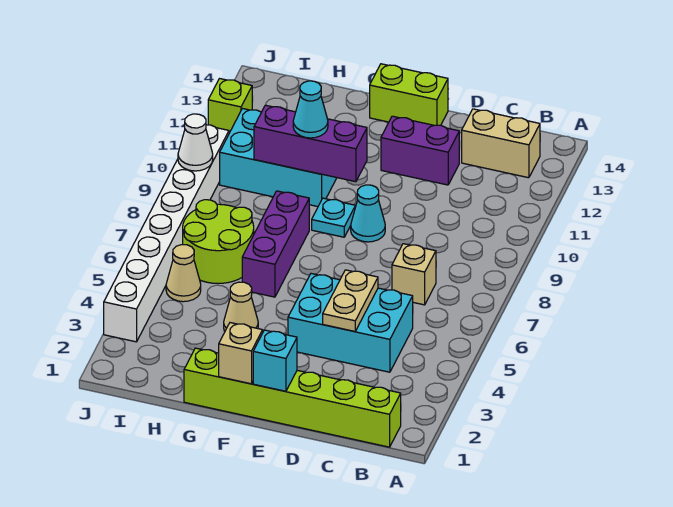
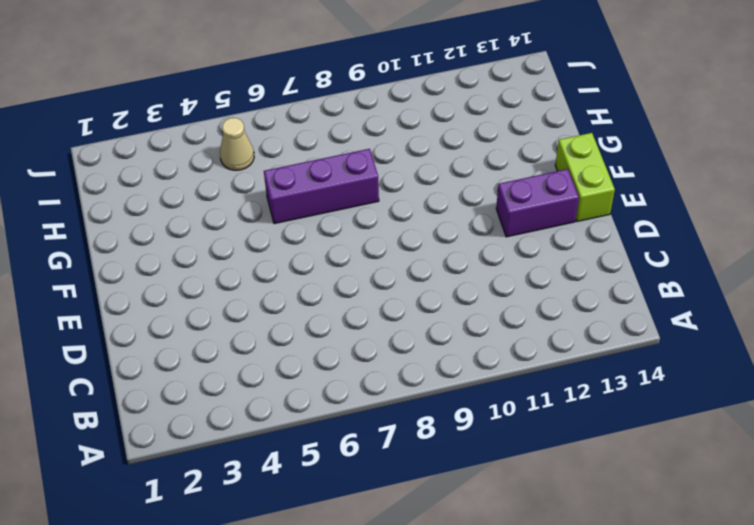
purple 1x2 brick [496,169,579,237] -> purple 1x2 brick turned to [381,116,459,185]
none -> lime 1x6 brick [184,348,401,447]
none -> tan 1x2 brick [462,109,540,178]
none -> cyan 2x3 brick [288,274,413,372]

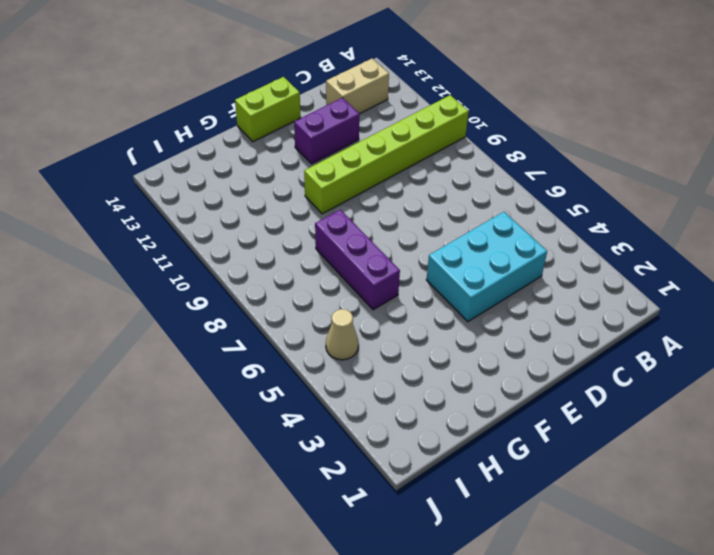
lime 1x6 brick [304,95,469,214] -> lime 1x6 brick moved to [184,348,401,447]
none -> tan 1x1 brick [392,244,436,305]
none -> cyan 1x1 cone [351,185,385,242]
none -> cyan 1x1 plate [312,198,355,237]

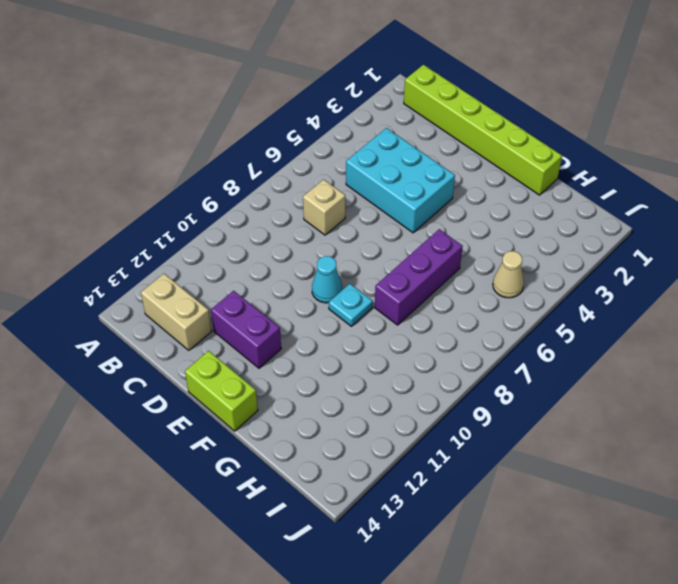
none -> tan 1x1 cone [224,282,258,331]
none -> cyan 2x3 brick [220,109,337,207]
none -> lime 2x2 round brick [183,200,254,284]

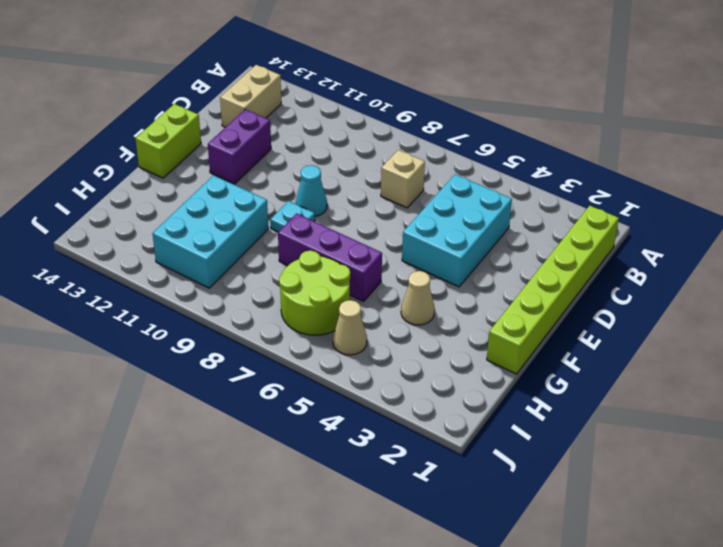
none -> white 1x8 brick [104,125,229,342]
none -> lime 1x1 brick [208,79,252,133]
none -> tan 1x2 plate [323,270,378,331]

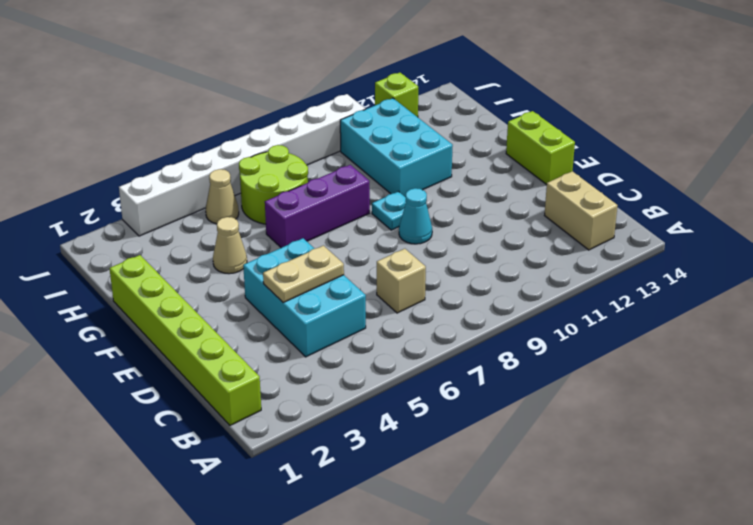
none -> purple 1x2 brick [381,116,459,185]
none -> cyan 1x1 brick [253,330,297,391]
none -> tan 1x1 brick [219,323,263,384]

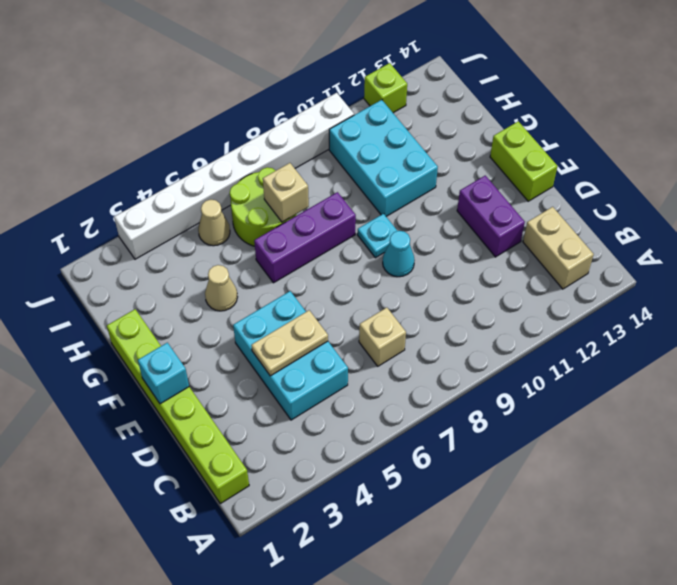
tan 1x1 brick [263,163,309,222] -> tan 1x1 brick moved to [219,323,263,384]
none -> purple 1x3 brick [254,105,367,182]
none -> white 1x1 cone [178,114,213,171]
none -> cyan 1x1 cone [293,81,328,138]

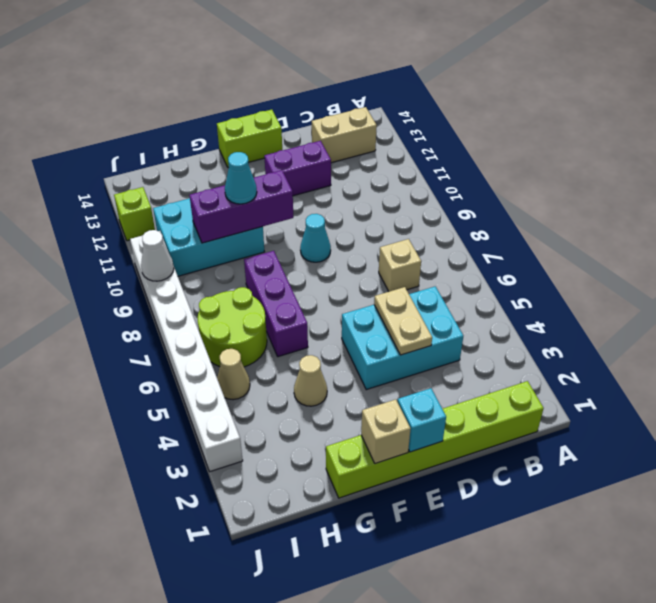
none -> cyan 1x1 plate [312,198,355,237]

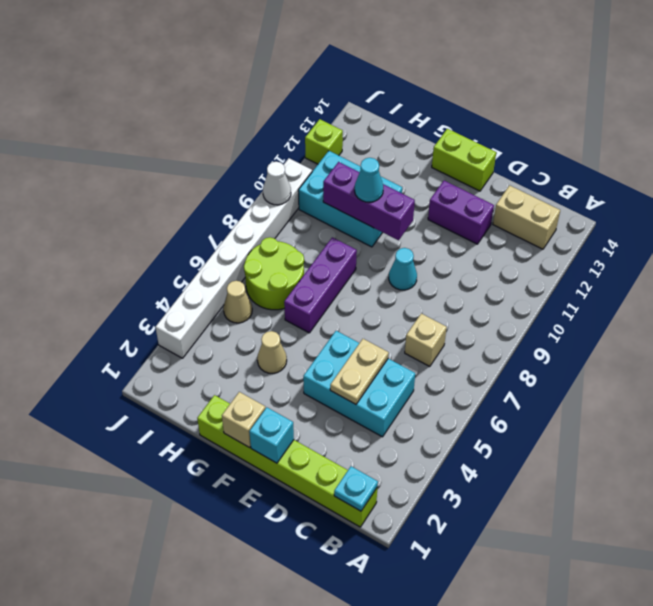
cyan 1x1 plate [334,466,378,511] -> cyan 1x1 plate moved to [312,198,355,237]

